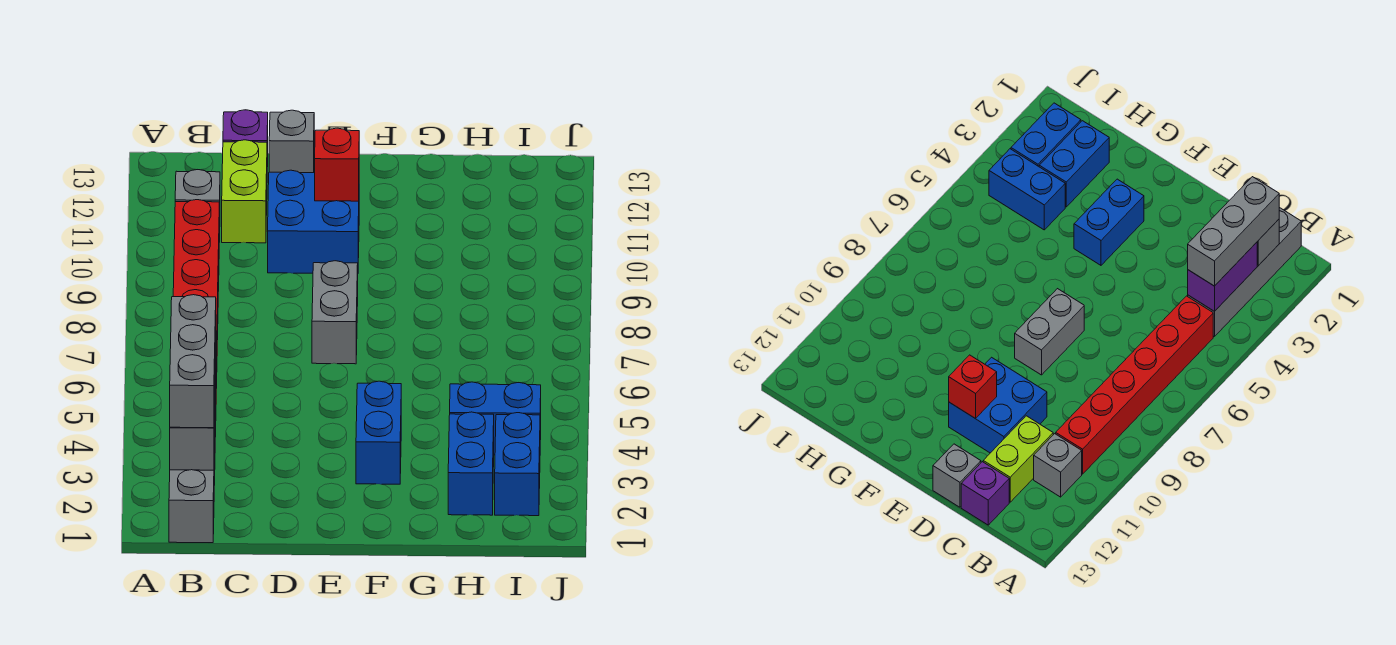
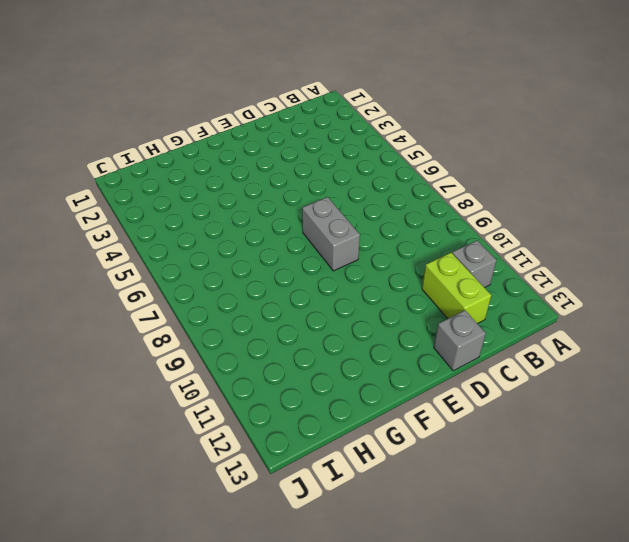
none -> grey 1x4 brick [169,395,216,543]
none -> red 1x6 brick [173,200,219,389]
none -> purple 1x1 brick [223,110,268,167]

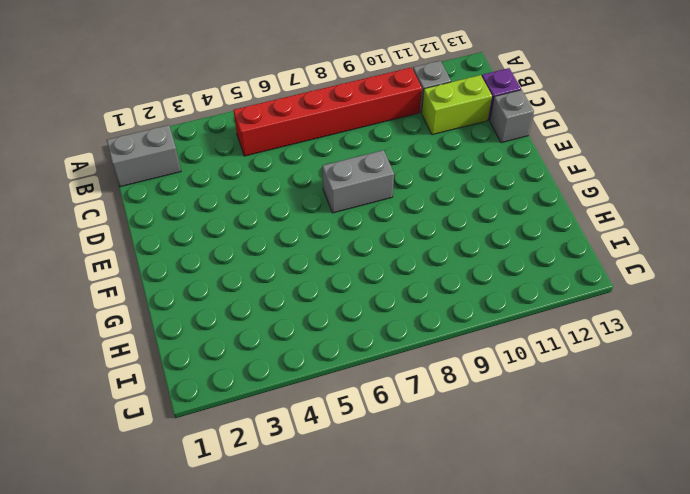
grey 1x2 brick [107,125,181,187] -> grey 1x4 brick [169,395,216,543]
none -> blue 2x2 brick [268,170,359,273]
none -> blue 1x2 brick [356,381,401,484]
none -> blue 1x2 brick [448,412,494,515]

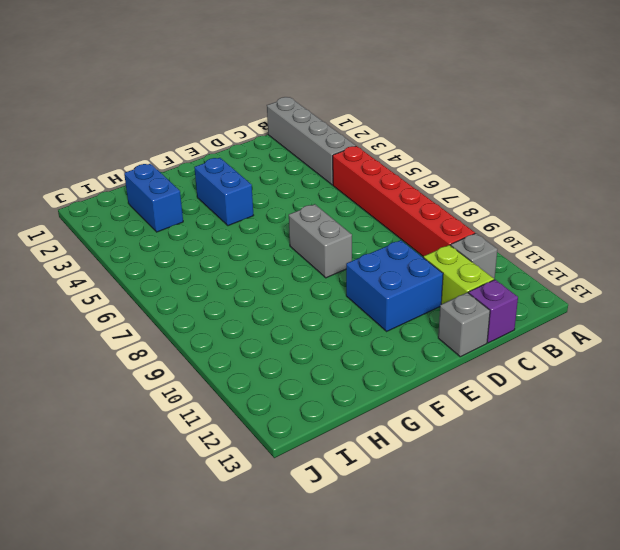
none -> blue 1x2 brick [450,382,541,455]
none -> blue 1x2 brick [495,413,540,516]
none -> grey 1x1 brick [170,401,215,470]

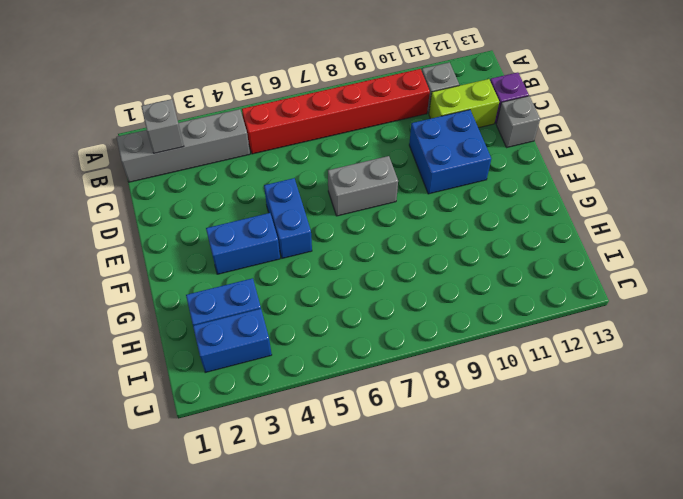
blue 1x2 brick [264,178,312,258] -> blue 1x2 brick moved to [450,382,541,455]
none -> purple 1x2 brick [1188,242,1257,311]
none -> red 1x1 brick [315,128,359,201]
none -> grey 1x3 brick [170,295,216,428]

